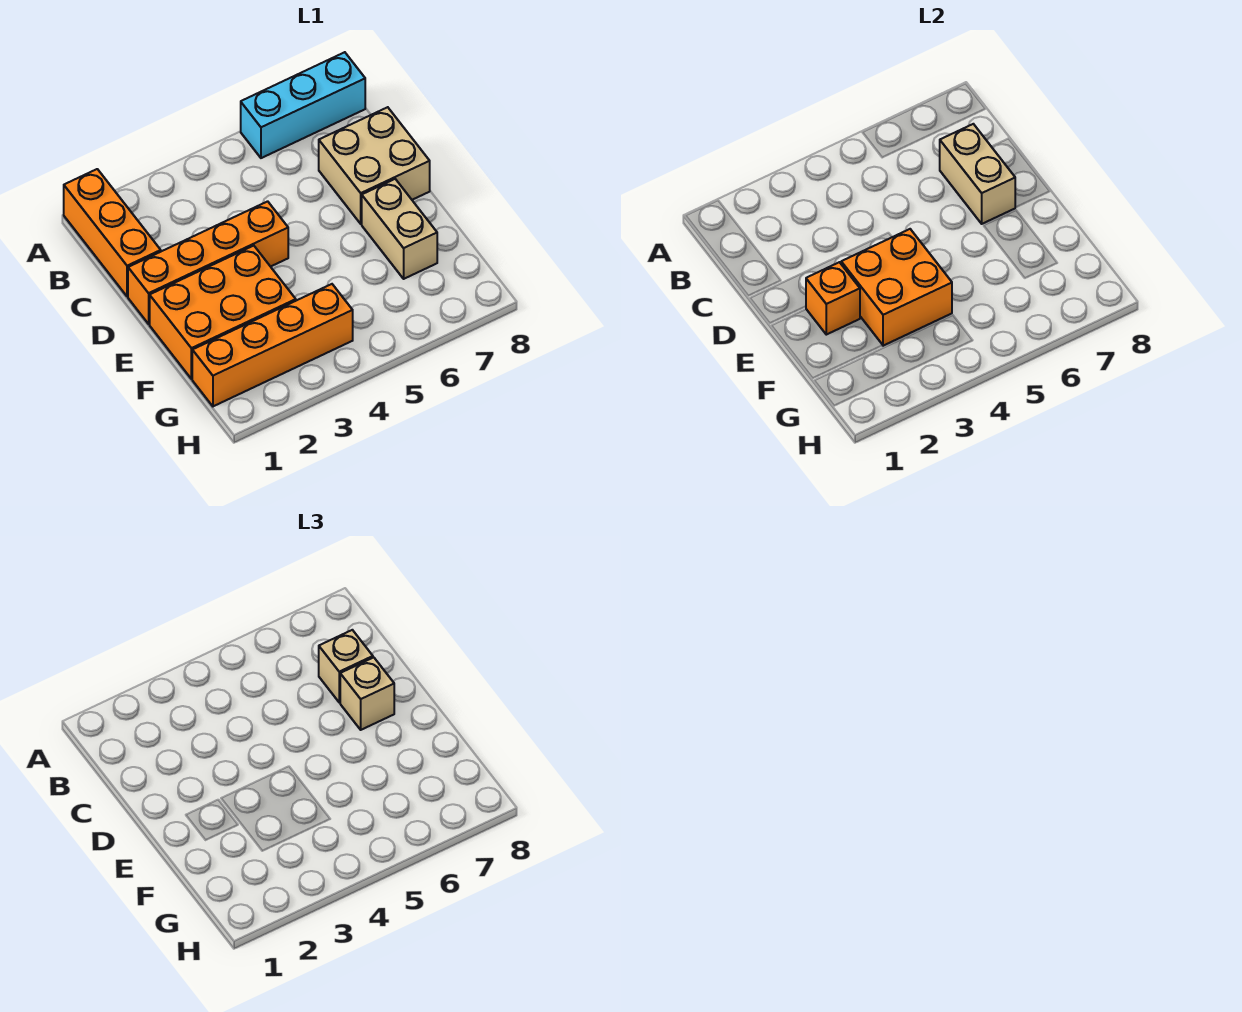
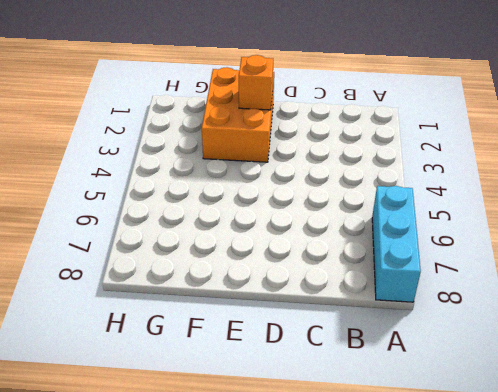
none -> orange 1x3 brick [64,169,161,297]
none -> tan 2x2 brick [319,107,430,224]
none -> orange 1x4 brick [128,201,288,324]

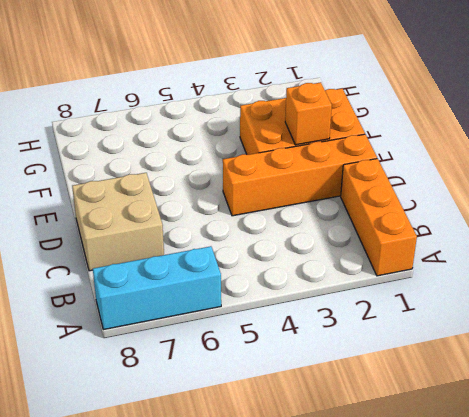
none -> tan 1x2 brick [362,179,437,279]
none -> orange 1x4 brick [192,284,353,406]
none -> tan 1x2 brick [940,124,1015,224]

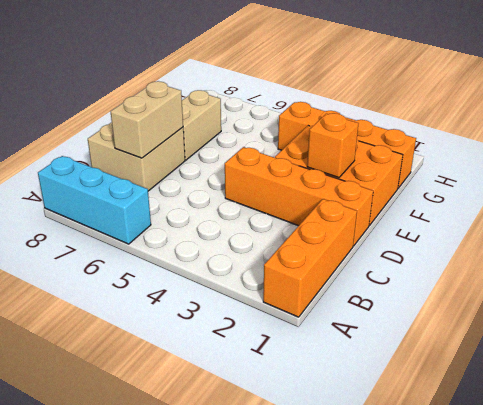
none -> orange 2x2 brick [841,229,952,346]
none -> tan 1x1 brick [319,630,373,702]
none -> tan 1x1 brick [340,657,394,730]

